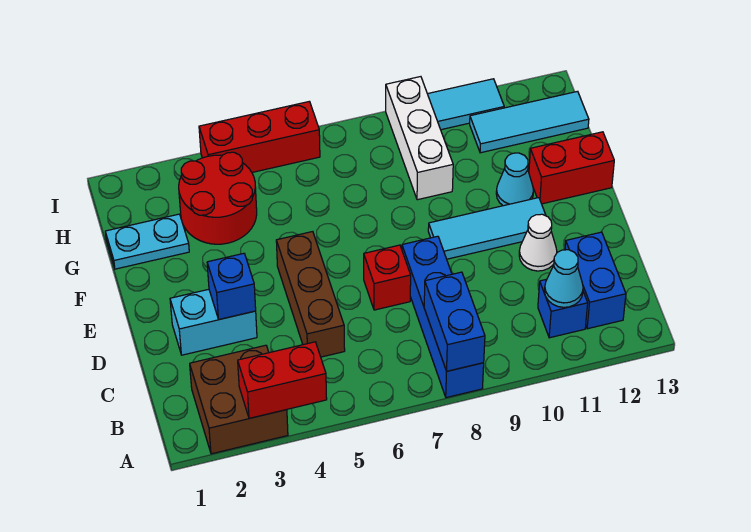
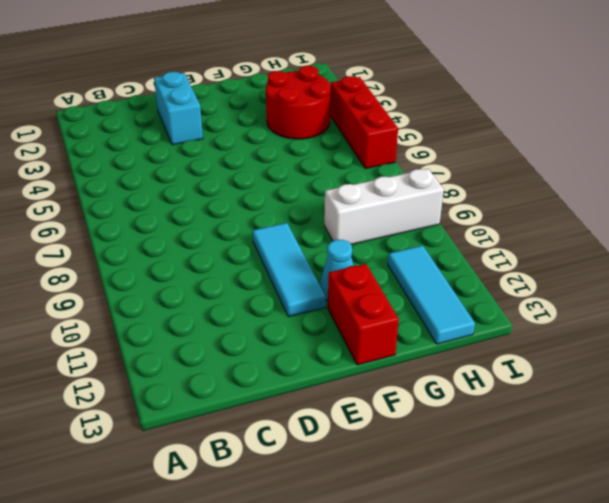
none -> brown 2x2 brick [190,345,288,454]
none -> blue 1x4 brick [402,236,484,398]
none -> blue 1x1 brick [538,279,588,338]

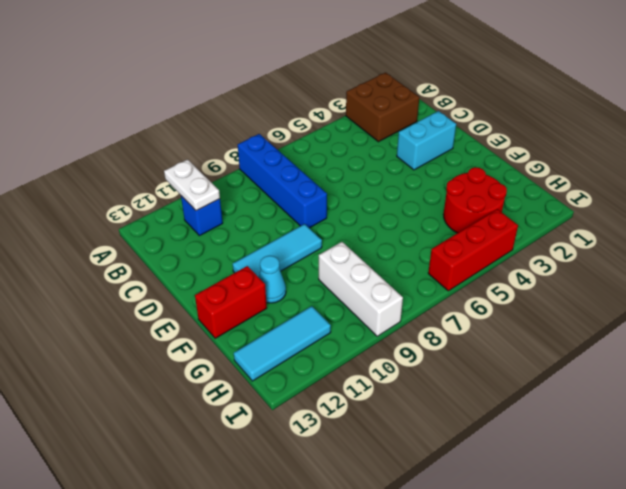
white 1x2 plate [164,160,220,211] -> cyan 1x1 cone [545,250,583,307]
none -> blue 1x2 brick [565,232,626,329]
none -> brown 1x3 brick [276,232,345,357]
none -> red 1x1 brick [364,245,411,310]

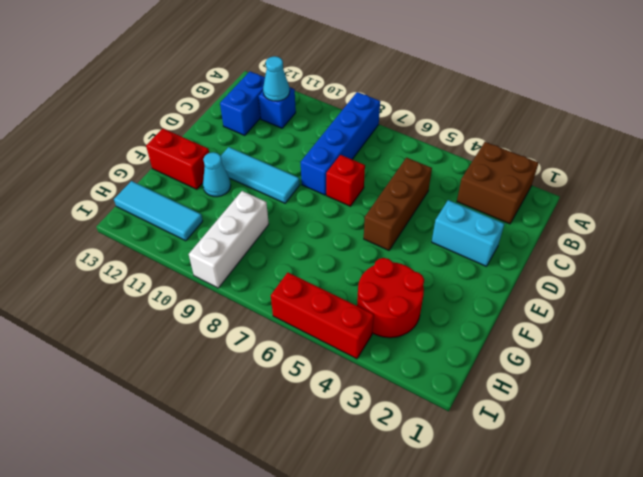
none -> white 1x1 cone [519,214,557,271]
none -> cyan 1x2 plate [105,214,189,269]
none -> cyan 1x2 tile [428,79,504,130]

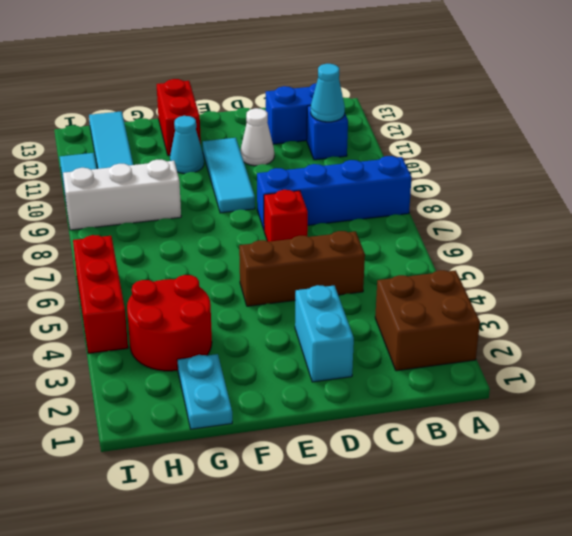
none -> red 1x2 brick [238,342,327,418]
none -> blue 1x2 brick [424,272,485,371]
none -> blue 1x1 brick [207,253,256,320]

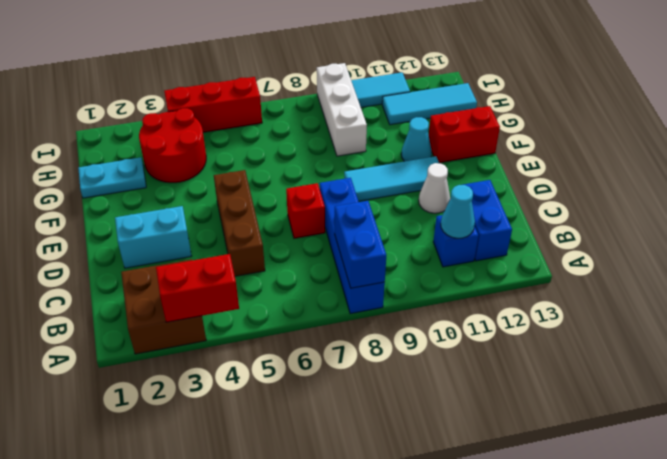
none -> blue 1x1 brick [207,253,256,320]

